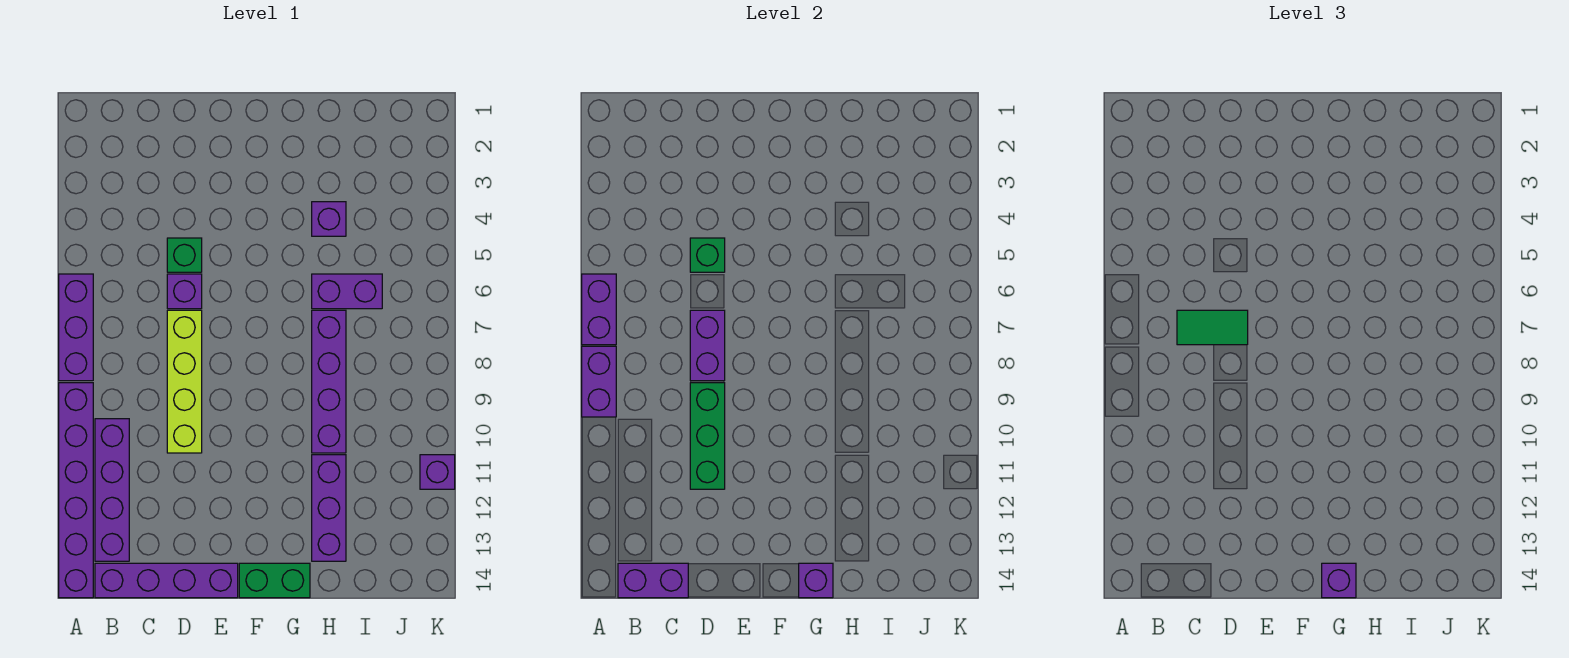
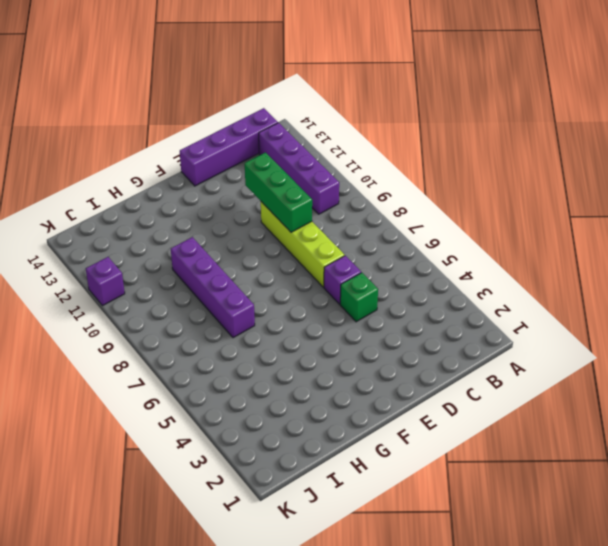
none -> purple 1x3 brick [59,274,93,381]
none -> purple 1x6 brick [59,383,93,598]
none -> green 1x2 brick [239,563,310,598]

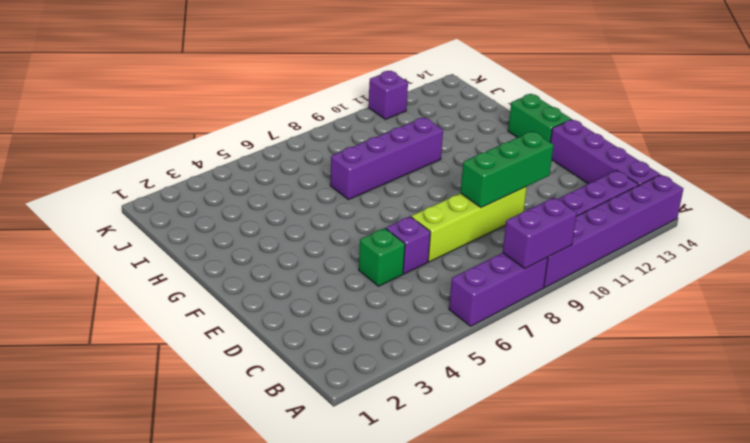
none -> purple 1x1 brick [312,202,346,236]
none -> purple 1x2 brick [312,274,382,309]
none -> purple 1x3 brick [312,455,346,561]

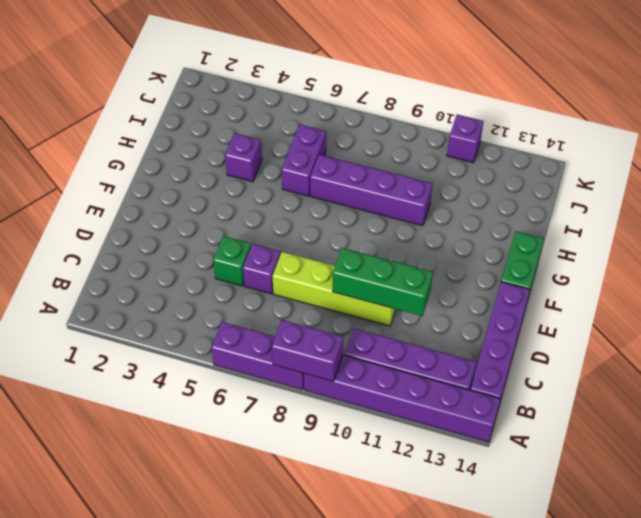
none -> purple 1x3 brick [312,455,346,561]
none -> purple 1x2 brick [582,274,616,345]
none -> purple 1x2 brick [618,563,688,598]

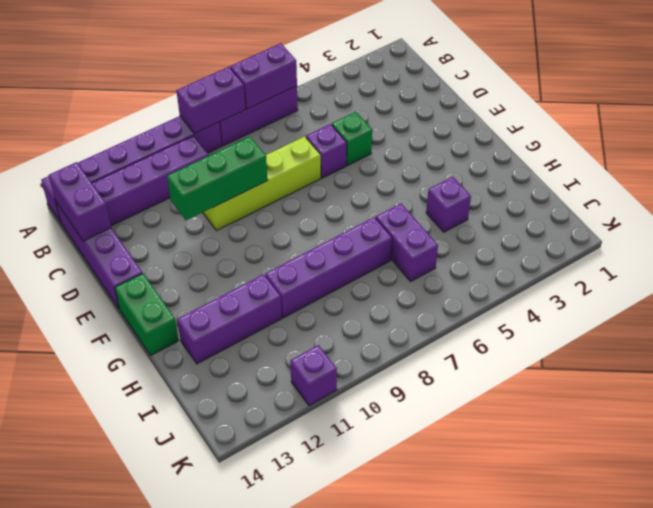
none -> green 1x1 brick [690,238,725,272]
none -> purple 1x2 brick [690,310,725,381]
none -> purple 1x1 brick [799,563,833,598]

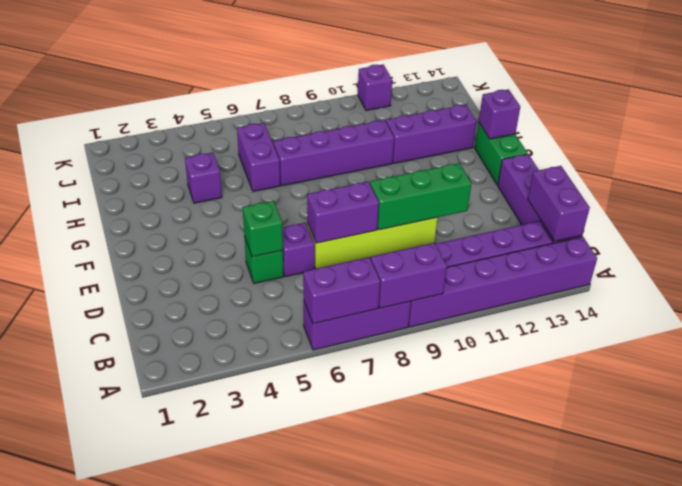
none -> green 1x2 tile [1177,310,1248,345]
none -> purple 1x1 brick [1322,563,1356,598]

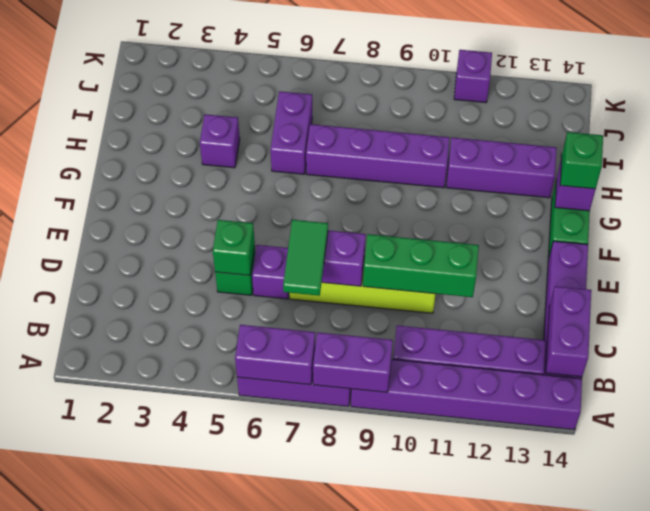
green 1x1 brick [560,132,603,189] -> purple 1x1 brick [1322,563,1356,598]

